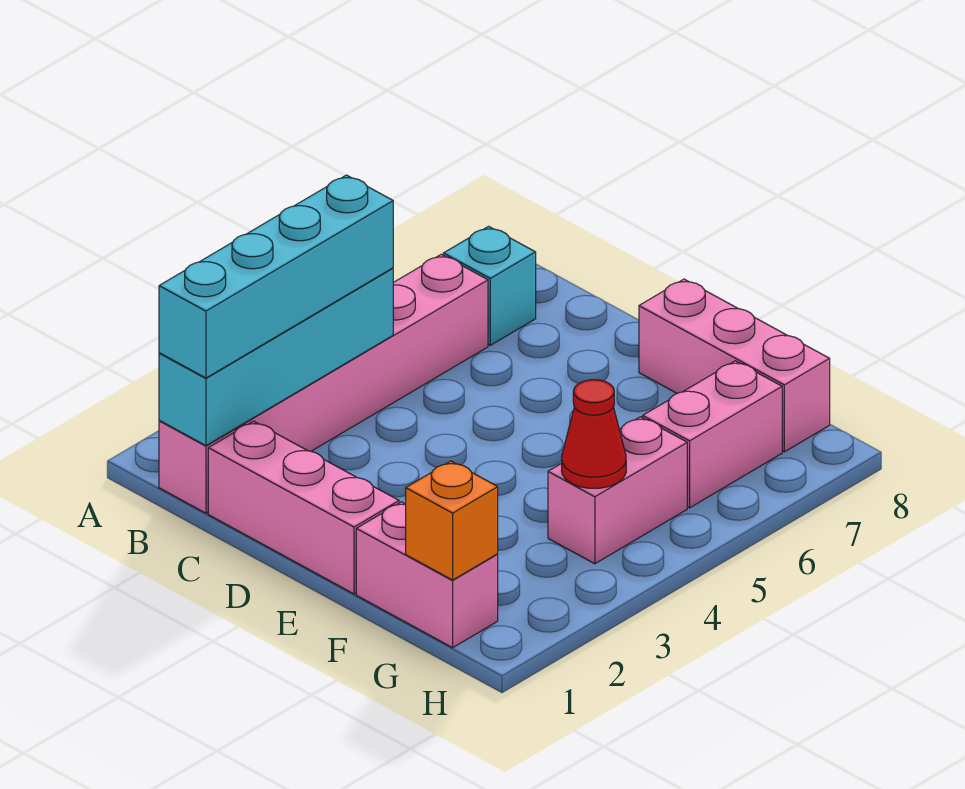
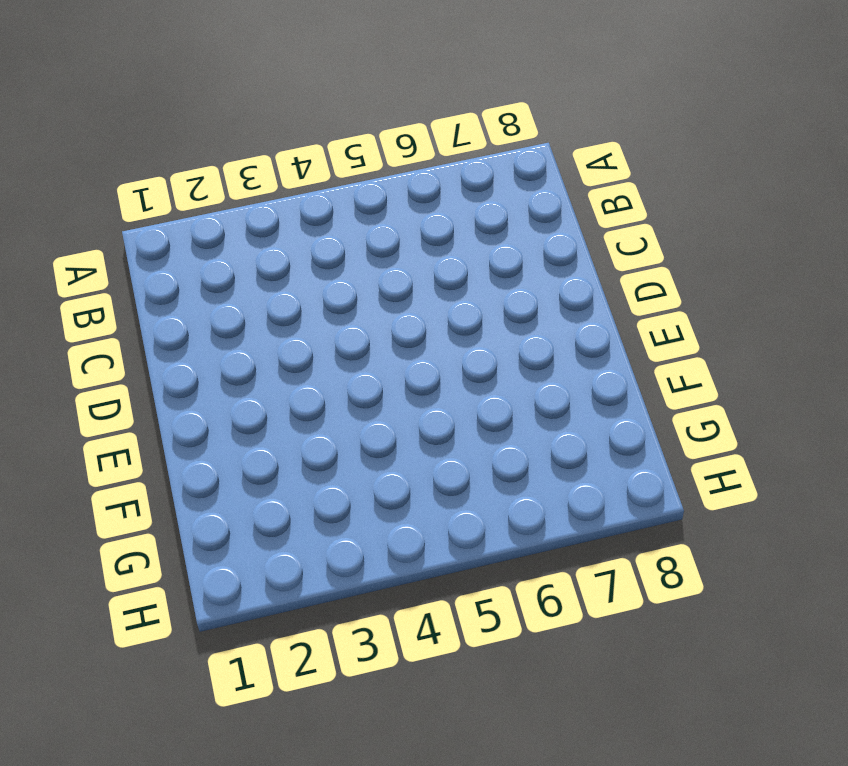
none -> pink 1x6 brick [159,254,488,513]
none -> cyan 1x1 brick [443,226,536,345]

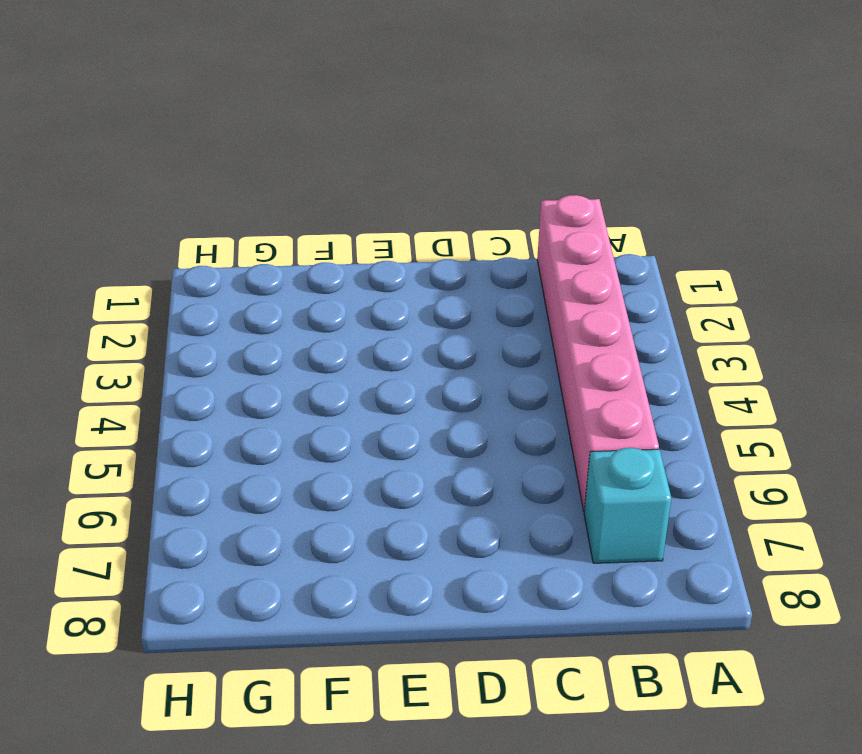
none -> pink 1x3 brick [208,421,399,594]
none -> pink 1x3 brick [639,279,830,452]

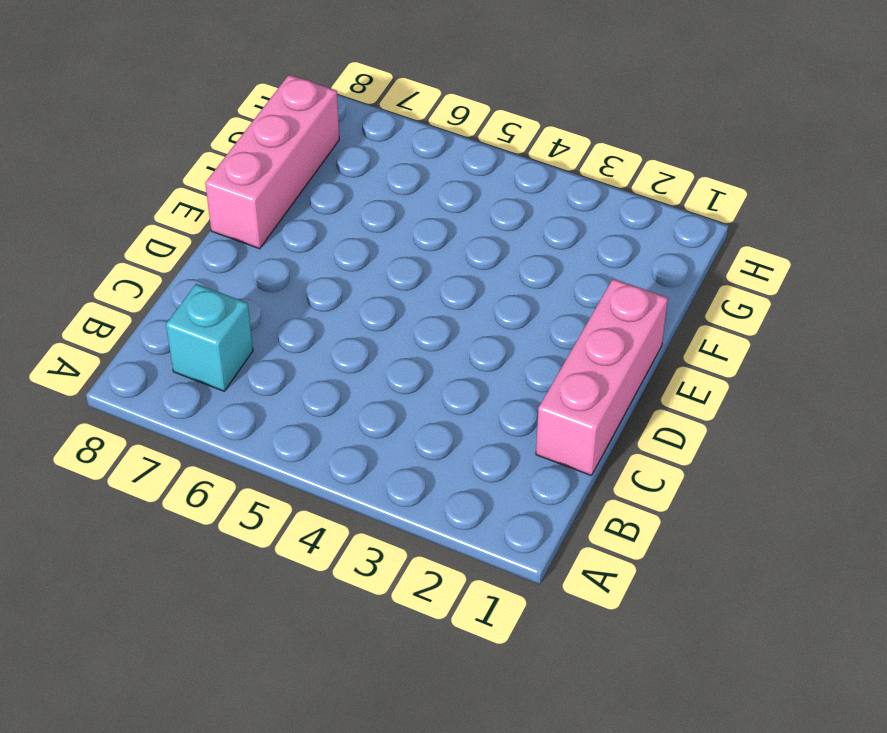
none -> pink 1x6 brick [159,254,488,513]
none -> pink 1x2 brick [356,502,498,648]

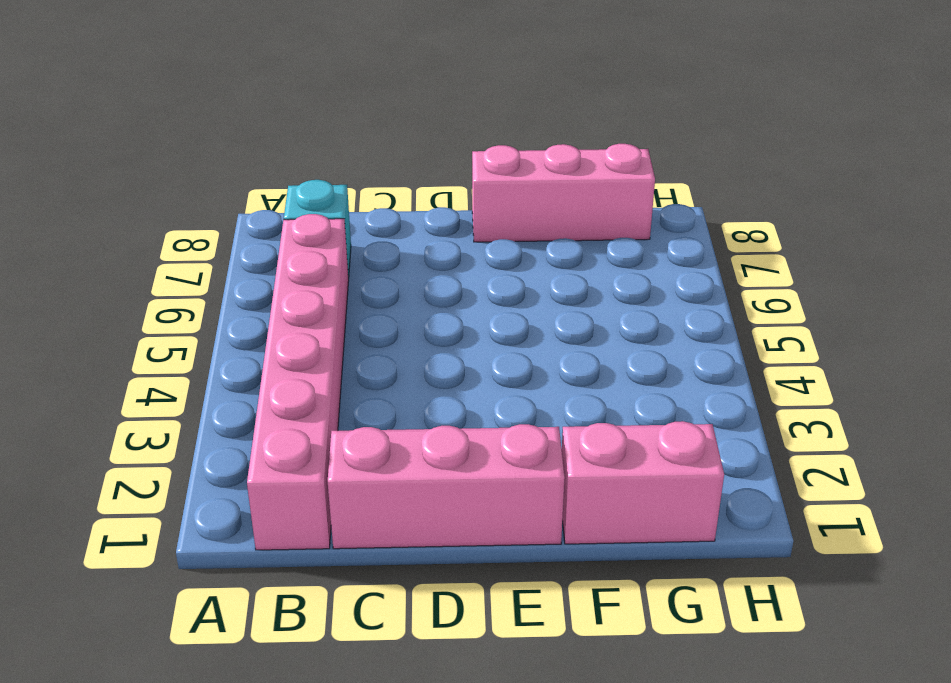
none -> pink 1x2 brick [548,417,687,564]
none -> pink 1x2 brick [643,361,782,508]

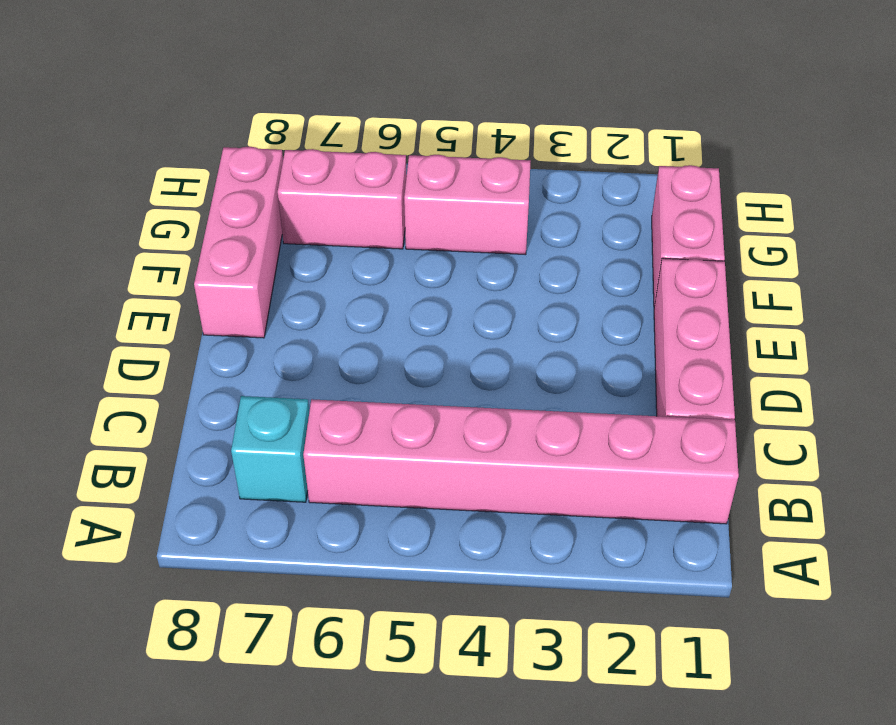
none -> cyan 1x4 brick [159,268,393,446]
none -> orange 1x1 brick [406,461,498,580]

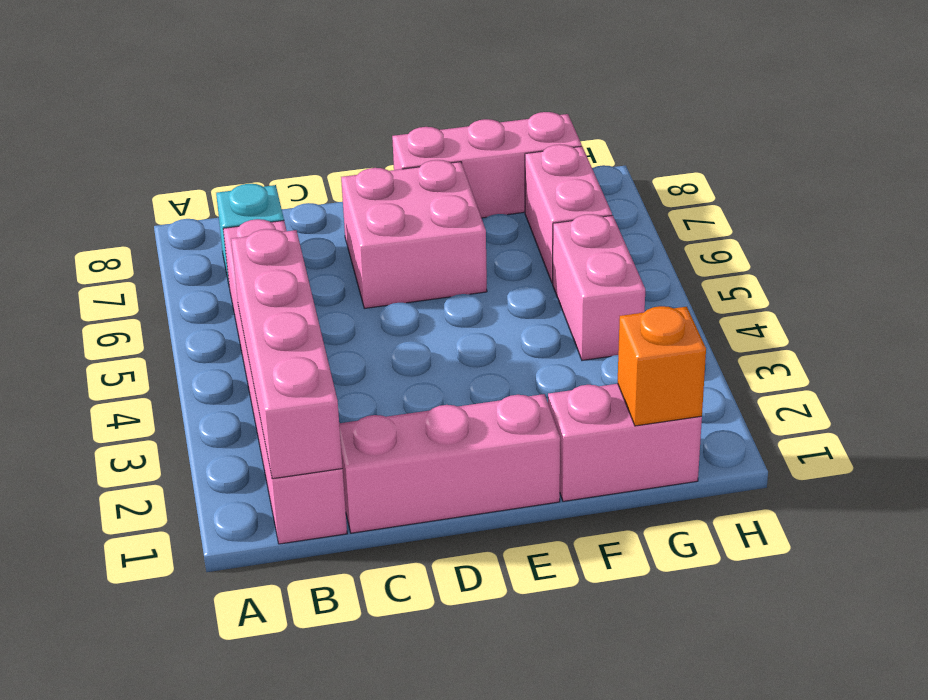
pink 1x4 brick [231,229,342,479] -> cyan 1x4 brick [159,268,393,446]
pink 2x2 brick [341,160,487,308] -> none
none -> red 1x1 cone [562,380,626,488]
none -> cyan 1x4 brick [159,175,393,378]

